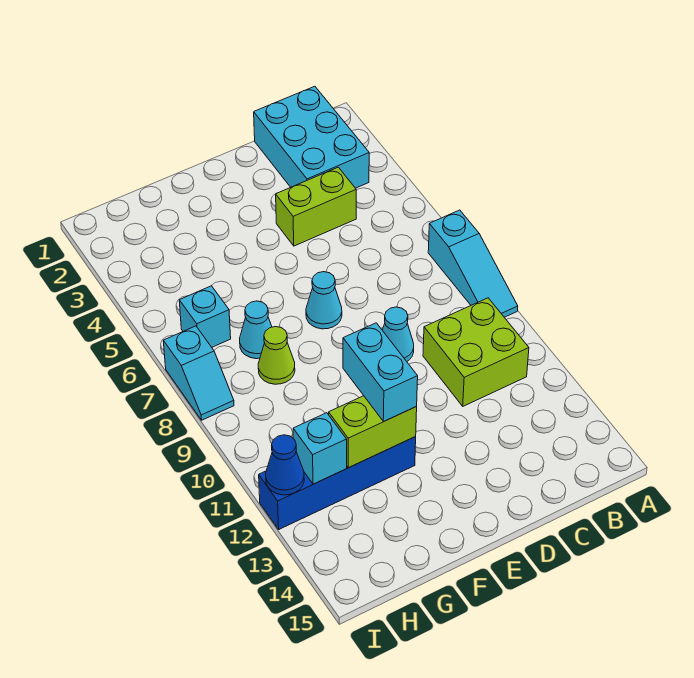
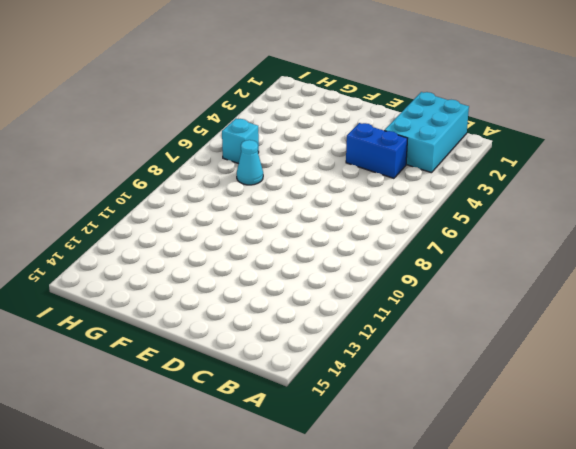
blue 1x2 brick [346,123,408,178] -> lime 1x2 brick [276,167,356,246]
none -> cyan 1x3 slope [428,210,518,317]
none -> lime 2x2 brick [423,298,529,406]
none -> cyan 1x1 cone [382,307,414,361]

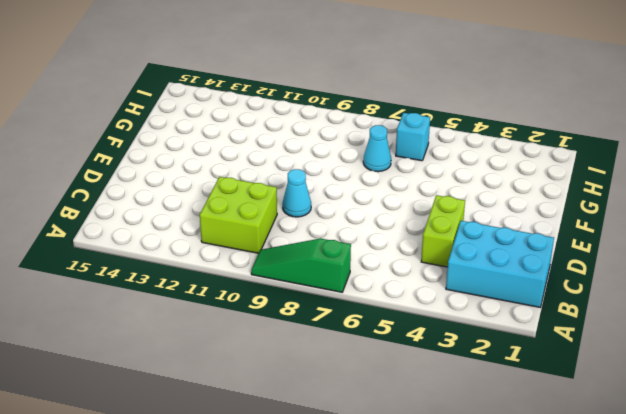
green 1x3 slope [251,238,351,292] -> cyan 1x3 slope [428,210,518,317]
none -> cyan 1x1 cone [306,272,342,329]
none -> blue 1x4 brick [259,437,416,529]
none -> lime 1x1 cone [258,327,295,384]

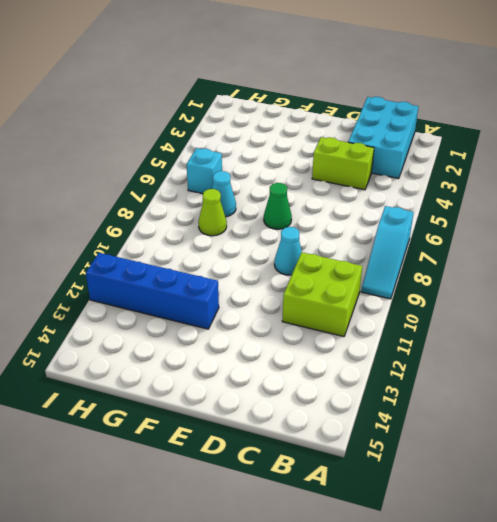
green 1x1 cone [264,183,292,229] -> cyan 1x1 cone [306,272,342,329]
none -> cyan 1x2 slope [163,326,234,420]
none -> lime 1x2 brick [329,396,417,468]
none -> cyan 1x1 brick [293,413,347,484]

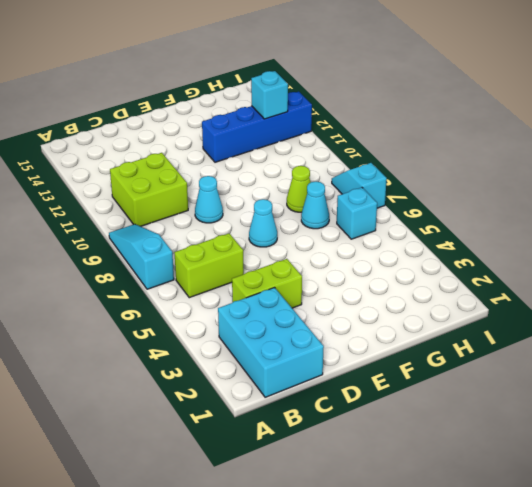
lime 1x2 brick [174,233,244,298] -> lime 1x2 brick moved to [329,396,417,468]
none -> blue 1x1 cone [266,435,304,495]
none -> cyan 1x2 brick [343,323,418,421]

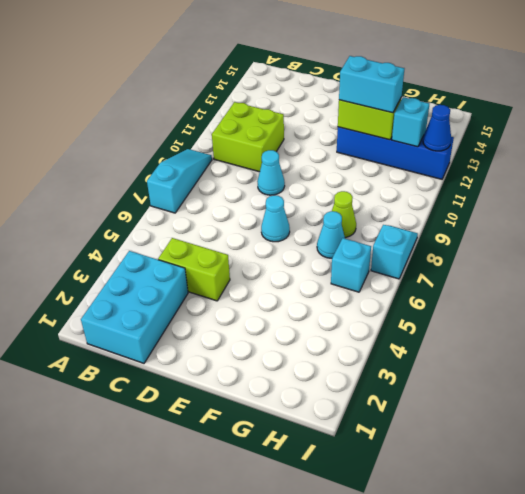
cyan 1x2 brick [339,56,404,113] -> cyan 1x2 brick turned to [343,323,418,421]

